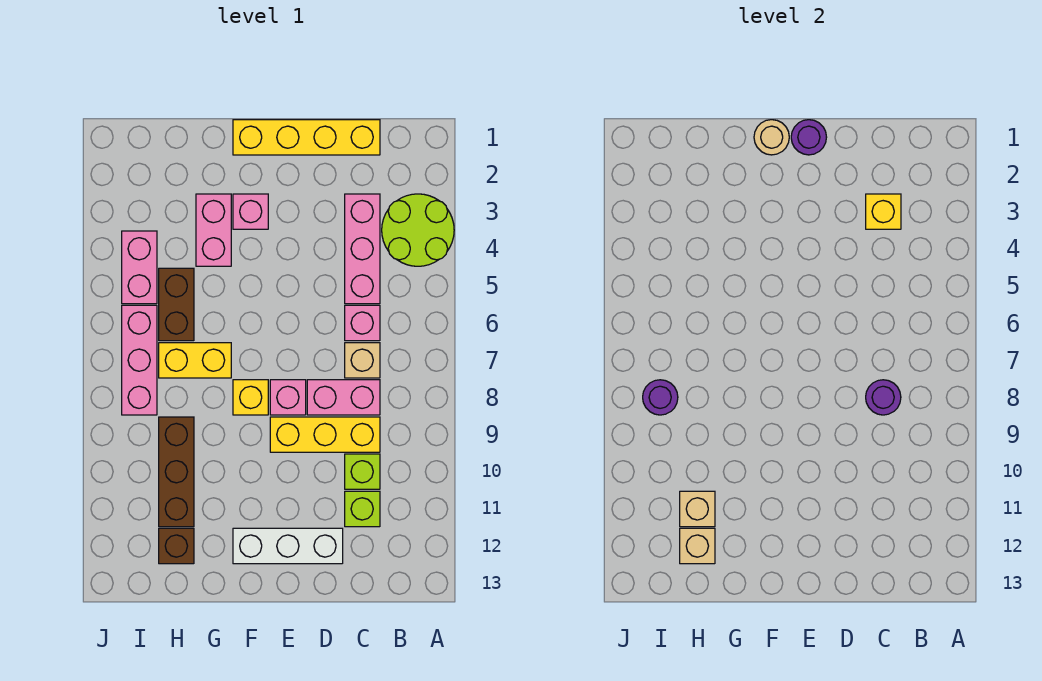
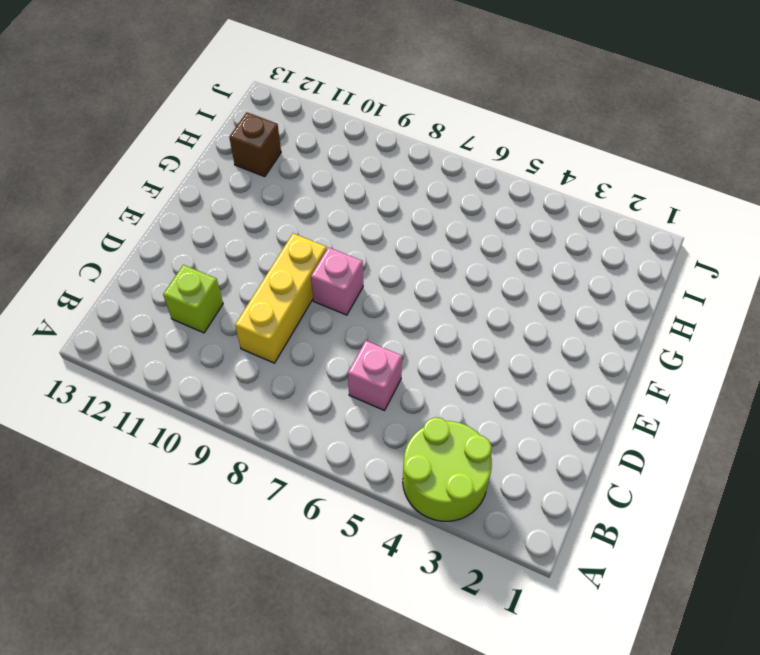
none -> yellow 1x4 brick [233,120,380,155]
none -> pink 1x3 brick [345,194,380,304]
none -> tan 1x1 brick [345,343,380,378]

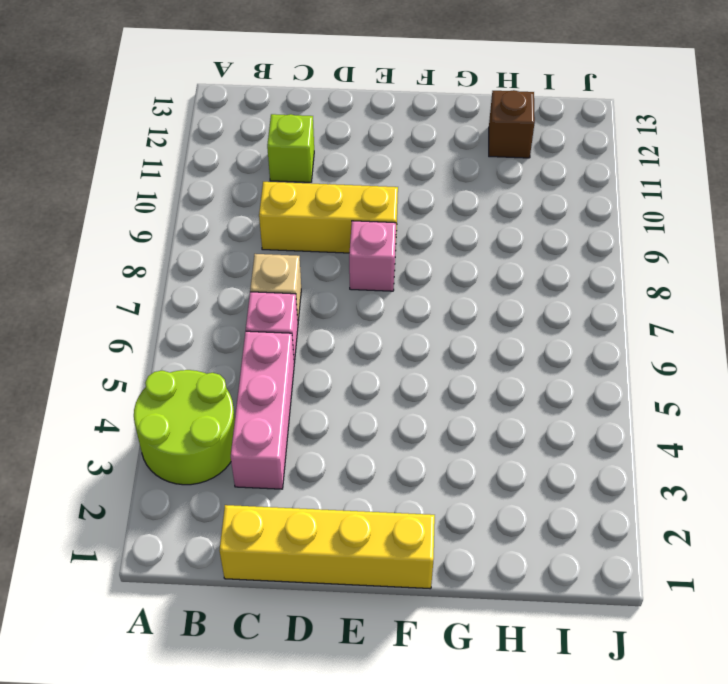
none -> pink 1x2 brick [307,380,380,415]
none -> lime 1x1 brick [345,454,380,489]
none -> white 1x3 brick [233,528,343,564]

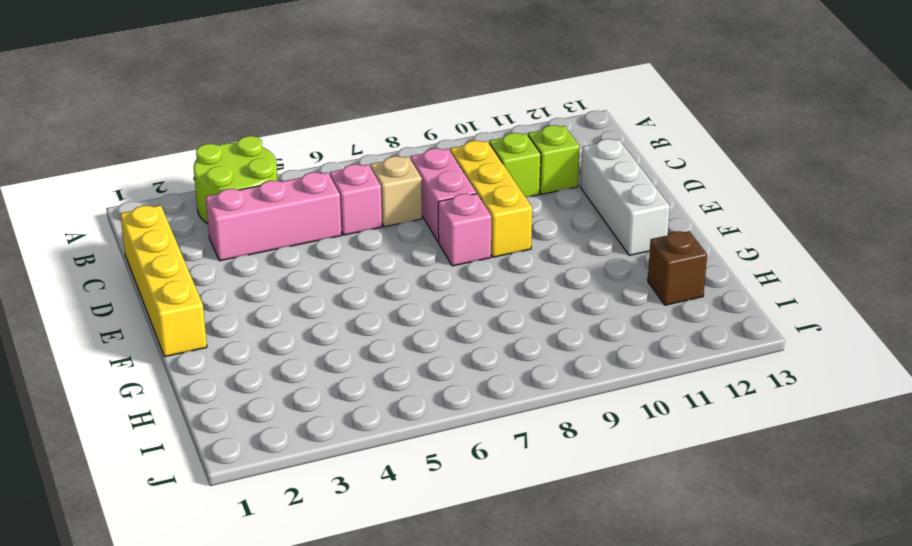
none -> pink 1x1 brick [233,194,268,229]
none -> yellow 1x1 brick [233,380,268,415]
none -> pink 1x2 brick [196,194,231,266]

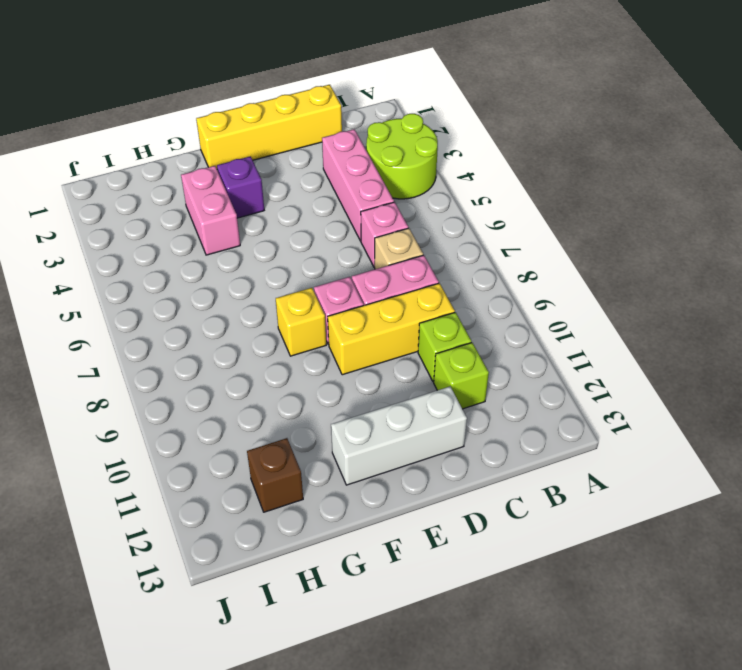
purple 1x1 brick [217,156,264,218] -> pink 1x1 brick [233,194,268,229]
none -> yellow 1x2 brick [159,343,231,378]
none -> brown 1x2 brick [159,268,194,341]
none -> brown 1x3 brick [159,417,194,527]

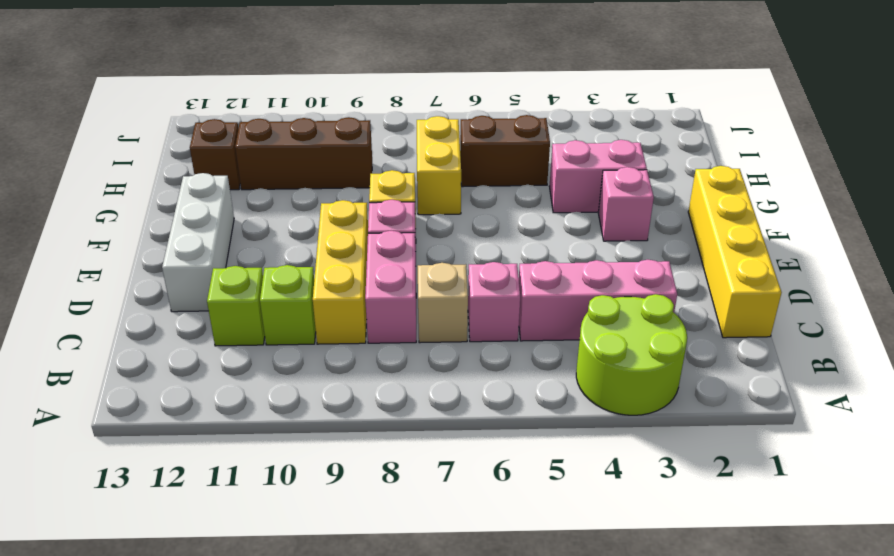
none -> pink 1x2 brick [122,231,157,304]
none -> pink 1x3 brick [122,305,157,415]
none -> yellow 1x1 brick [866,194,901,229]

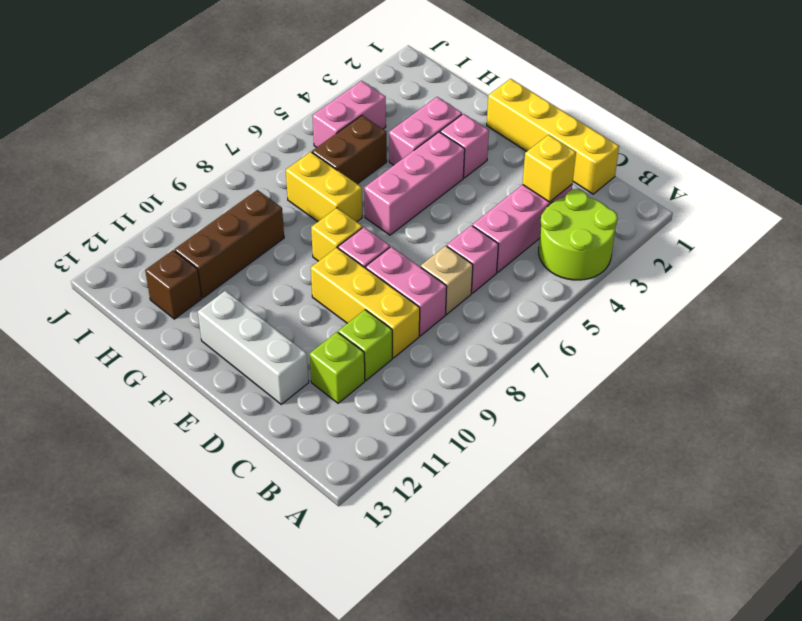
pink 1x3 brick [364,132,465,235] -> pink 1x3 brick moved to [122,305,157,415]
none -> purple 1x1 round brick [866,380,901,415]
none -> purple 1x1 round brick [791,120,827,155]
none -> tan 1x1 round brick [754,120,789,155]

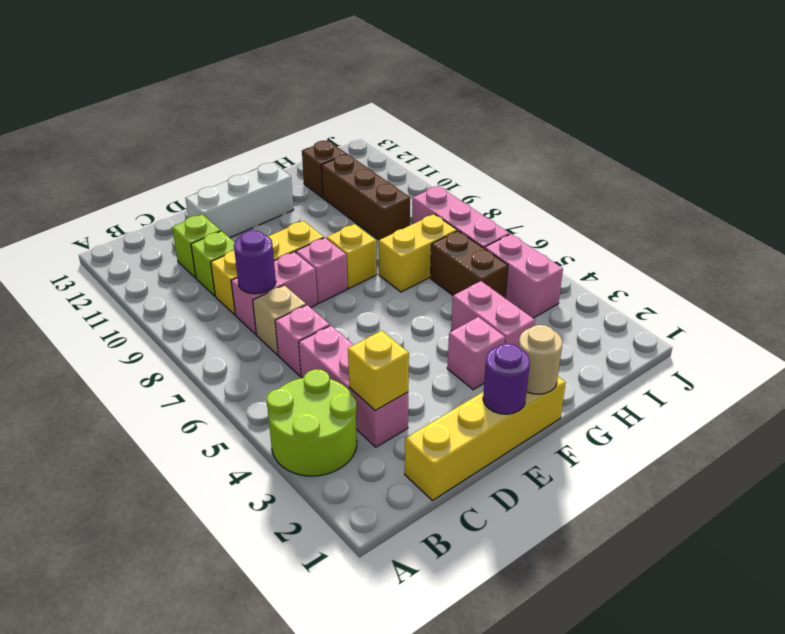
none -> tan 1x1 brick [680,491,715,527]
none -> tan 1x1 brick [680,528,715,564]
none -> purple 1x1 round brick [643,380,678,415]

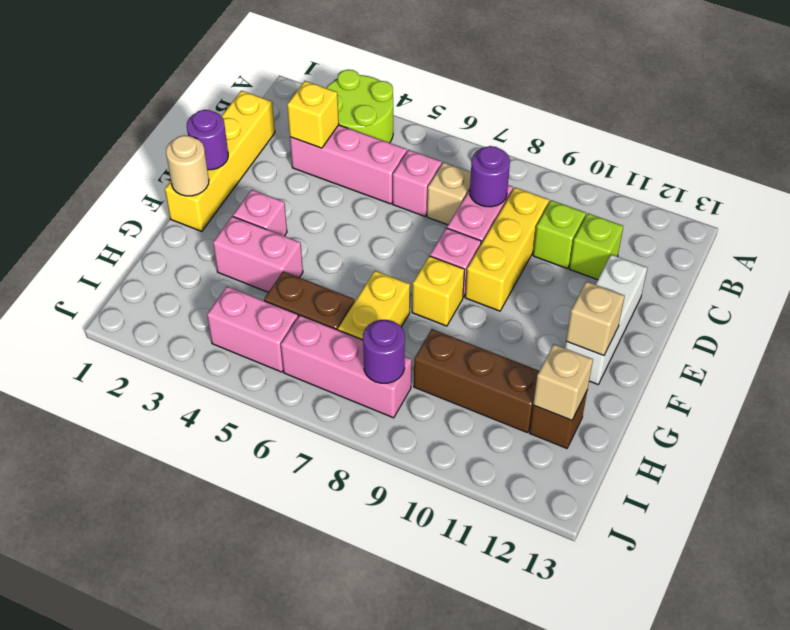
tan 1x1 brick [566,281,625,356] -> tan 1x1 brick moved to [680,491,715,527]

